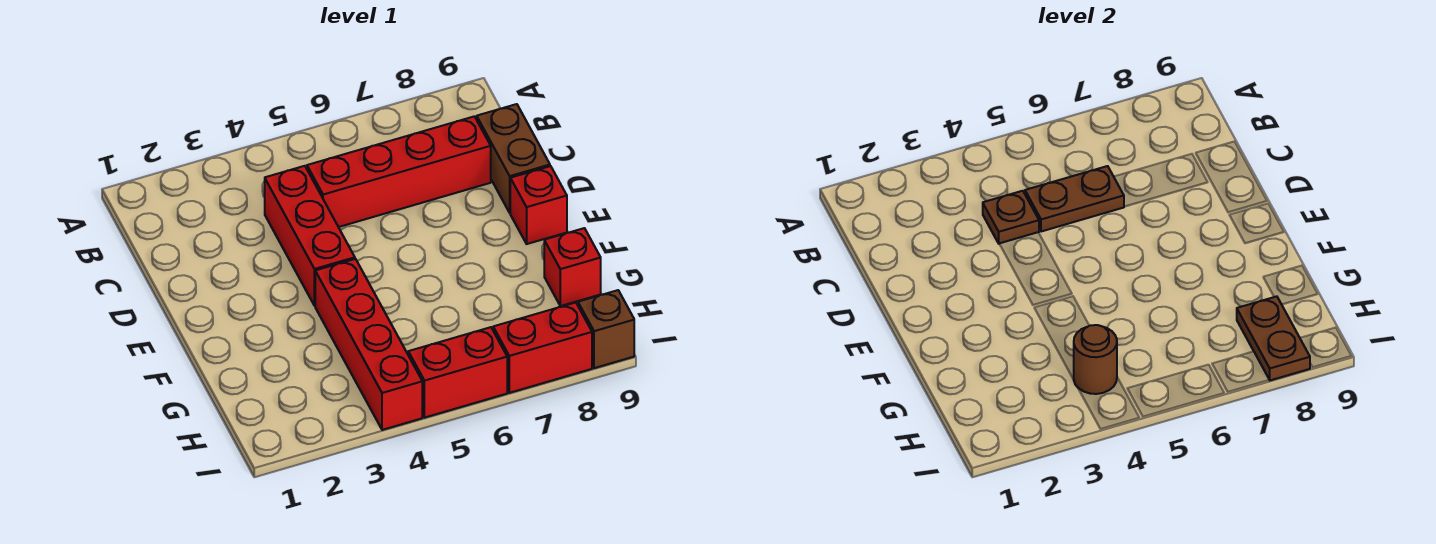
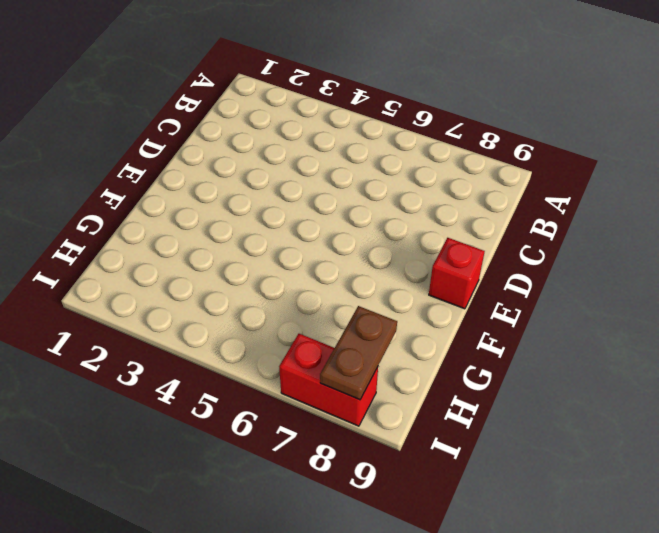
none -> red 1x3 brick [265,166,355,306]
none -> red 1x4 brick [307,116,491,227]
none -> brown 1x2 brick [477,104,550,213]

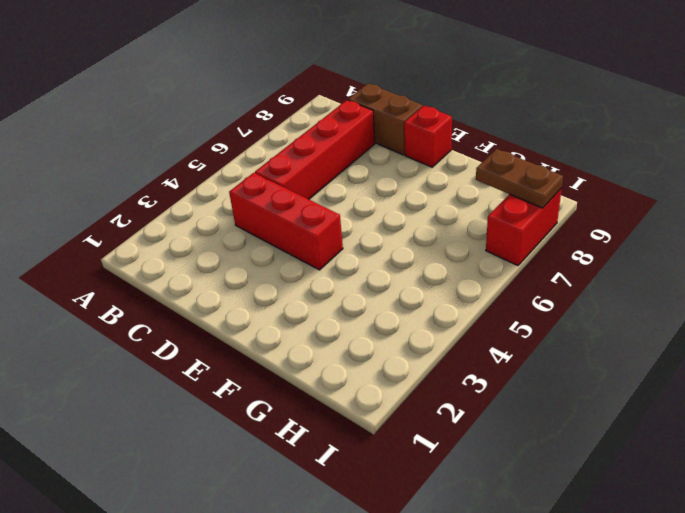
none -> red 1x4 brick [315,259,422,430]
none -> red 1x1 brick [544,228,601,306]
none -> red 1x2 brick [408,327,507,417]

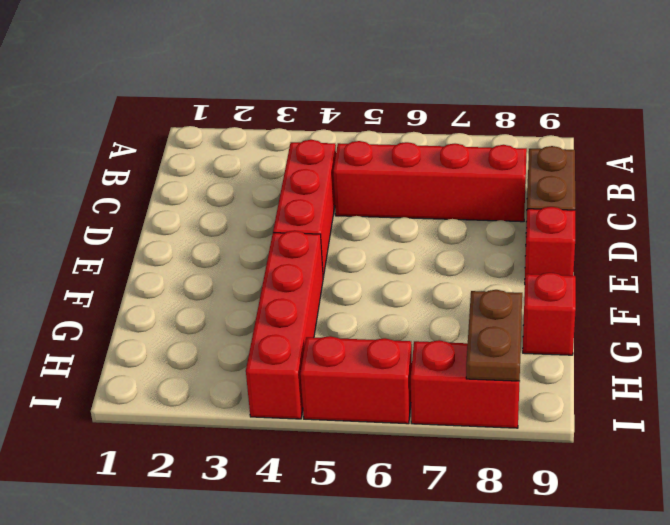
none -> brown 1x1 brick [578,290,634,368]
none -> brown 1x1 plate [983,191,1039,244]
none -> brown 1x2 plate [1025,166,1124,232]

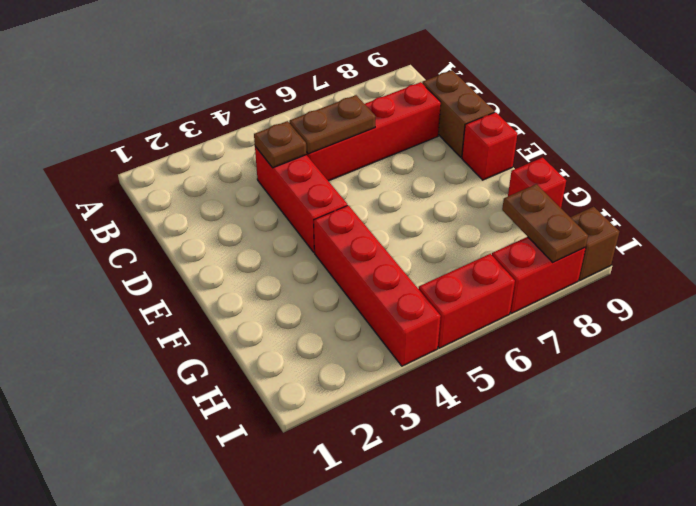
none -> brown 1x1 round brick [1073,325,1117,394]

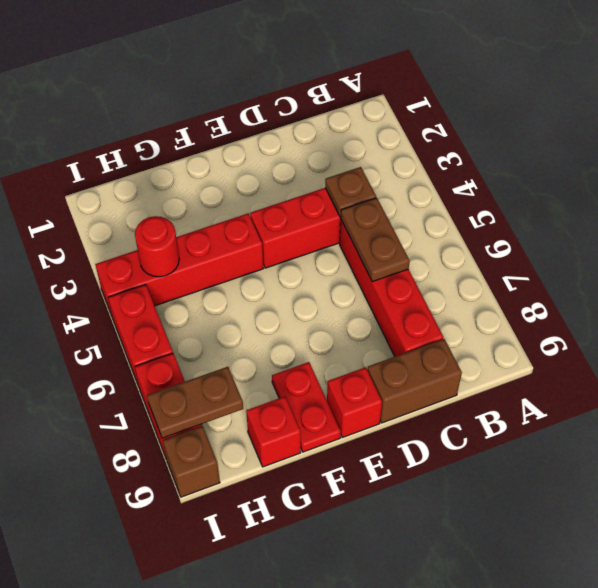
red 1x2 plate [272,362,341,452] -> none
red 1x1 round brick [135,216,179,277] -> brown 1x1 round brick [1073,325,1117,394]

